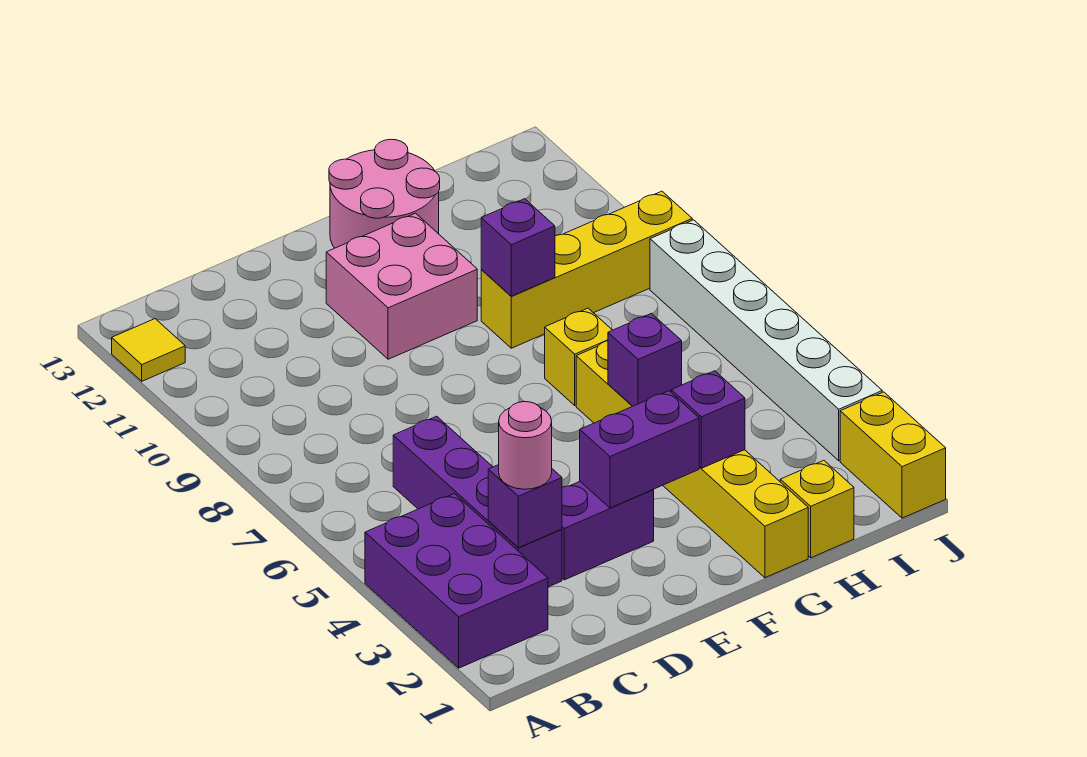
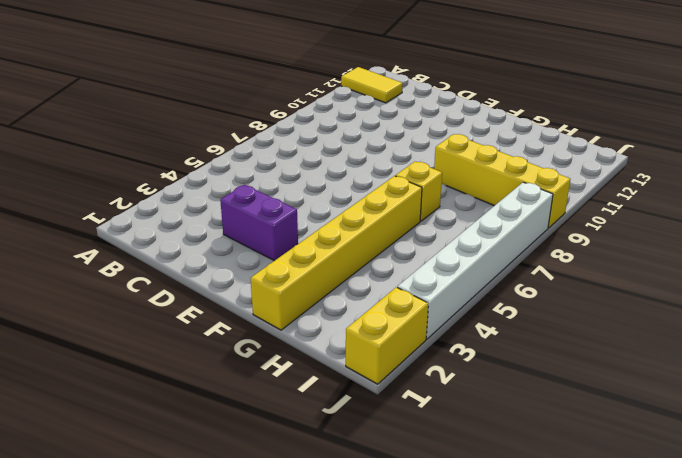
yellow 1x2 tile [341,67,403,103] -> yellow 1x1 tile [112,319,185,381]
none -> purple 2x3 brick [365,493,548,668]
none -> purple 1x4 brick [393,416,562,587]
none -> pink 2x2 brick [326,213,477,359]

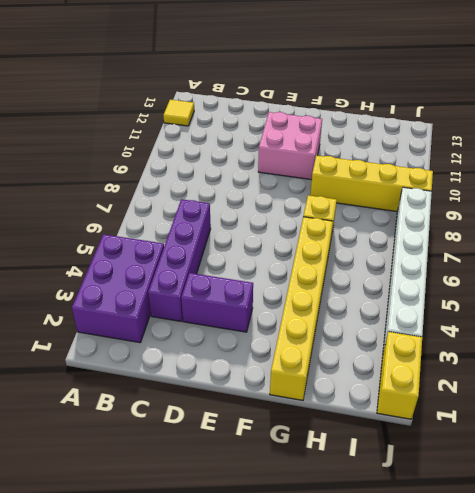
none -> pink 2x2 round brick [329,139,440,248]
none -> yellow 1x1 brick [780,460,854,558]
none -> purple 1x1 brick [488,465,562,548]

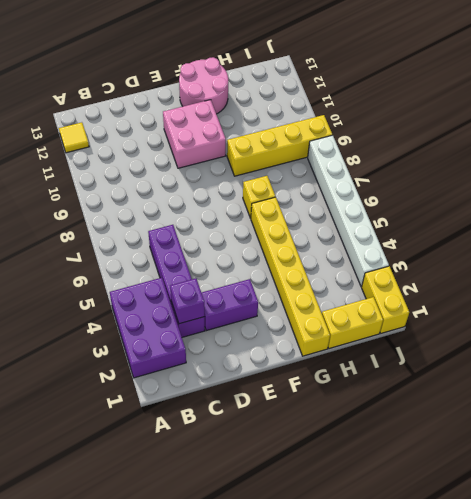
yellow 1x2 brick [322,297,383,349] -> yellow 1x1 brick [780,460,854,558]
none -> purple 1x2 brick [580,391,699,508]
none -> purple 1x1 brick [671,371,745,468]
none -> purple 1x1 brick [608,314,682,406]

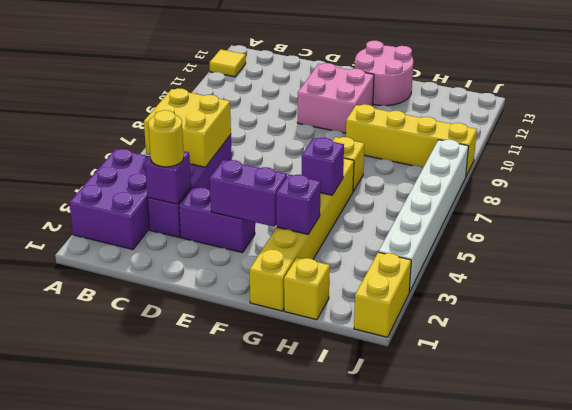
yellow 2x2 brick [144,88,231,167] -> none
yellow 1x1 round brick [148,110,184,167] -> pink 1x1 round brick [499,402,552,489]
none -> purple 1x1 brick [481,199,555,296]

